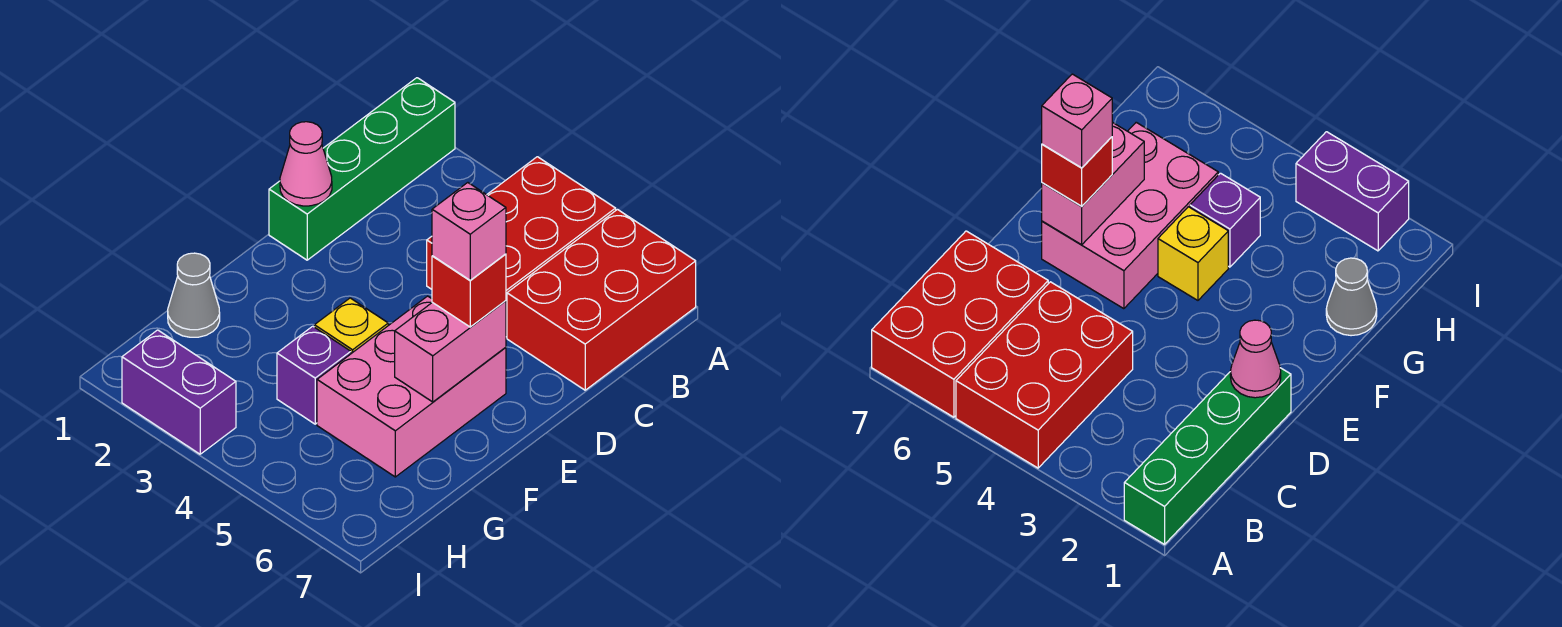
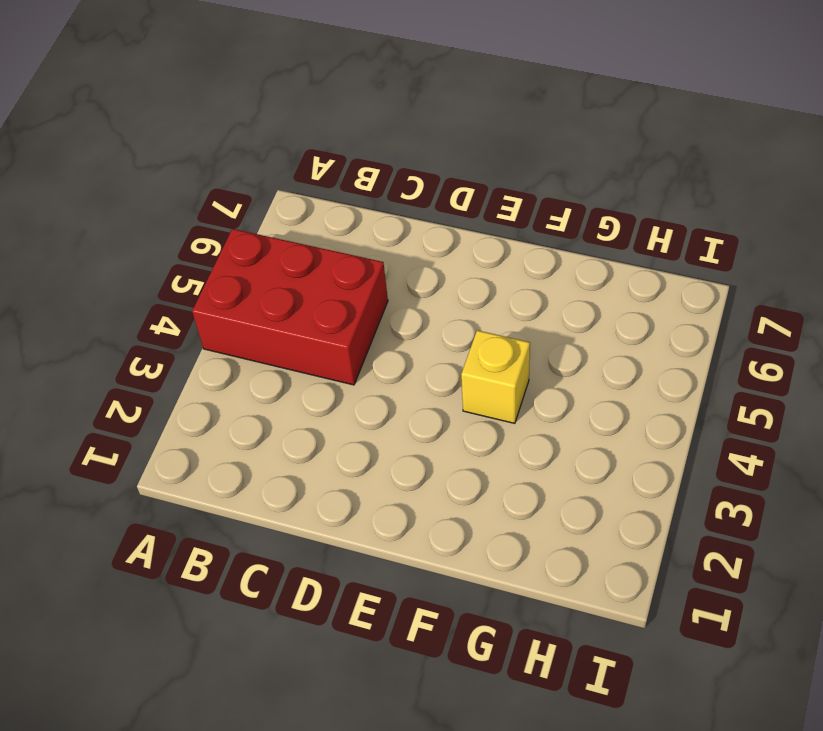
none -> green 1x4 brick [269,78,455,260]
none -> red 2x3 brick [507,210,696,390]
none -> pink 2x3 brick [317,296,506,477]

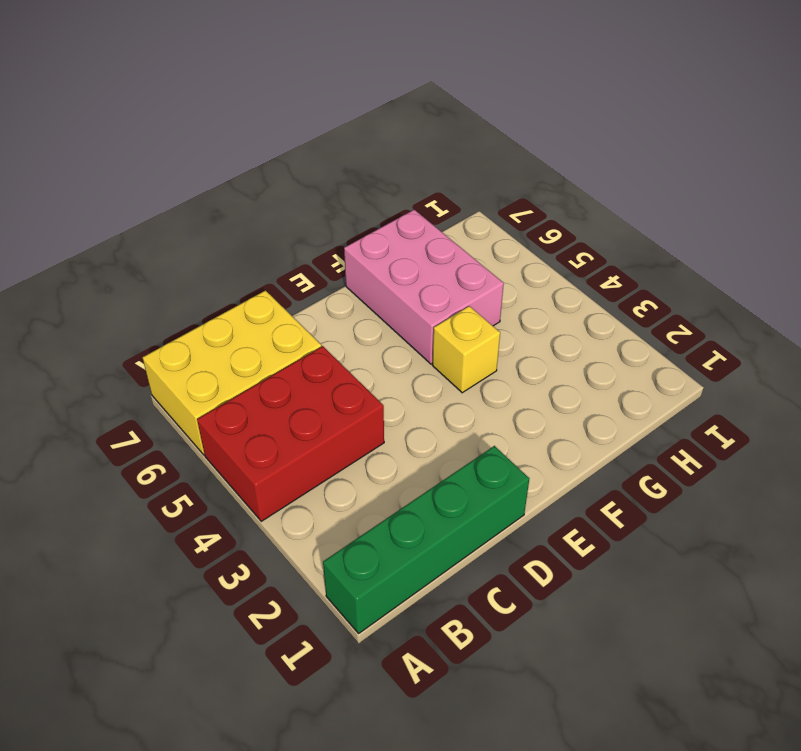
yellow 2x3 brick [142,291,321,455] -> red 2x3 brick [507,210,696,390]
pink 2x3 brick [344,210,504,364] -> pink 2x3 brick turned to [317,296,506,477]
none -> grey 1x1 cone [168,253,220,337]
none -> purple 1x1 brick [277,326,351,424]
none -> purple 1x2 brick [122,330,236,454]

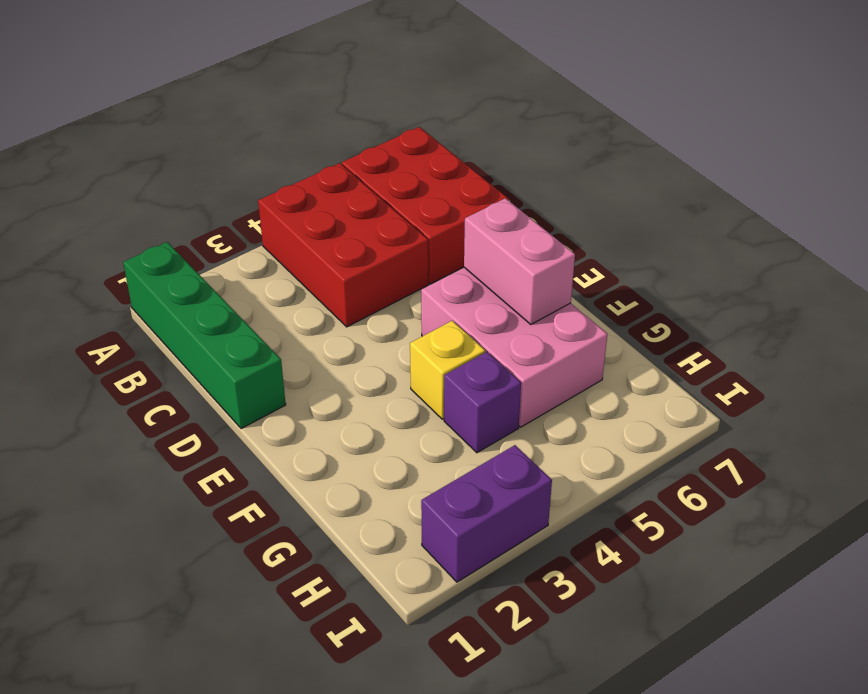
none -> grey 1x1 cone [168,253,220,337]
none -> pink 1x1 cone [280,122,332,206]
none -> red 1x1 brick [432,254,506,327]

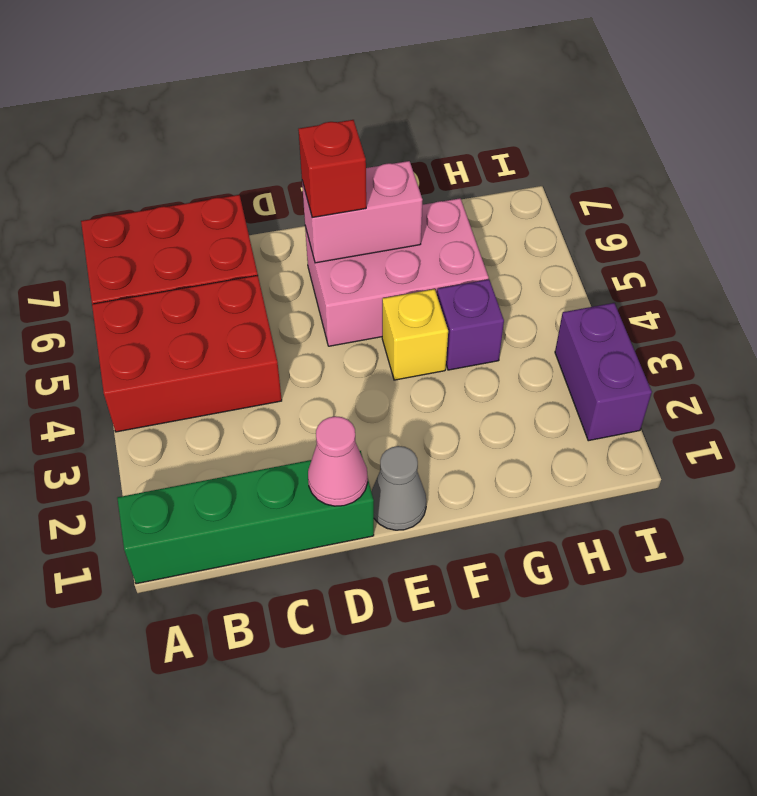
grey 1x1 cone [371,446,426,530] -> grey 1x1 cone moved to [168,253,220,337]
none -> pink 1x1 brick [432,183,506,280]

